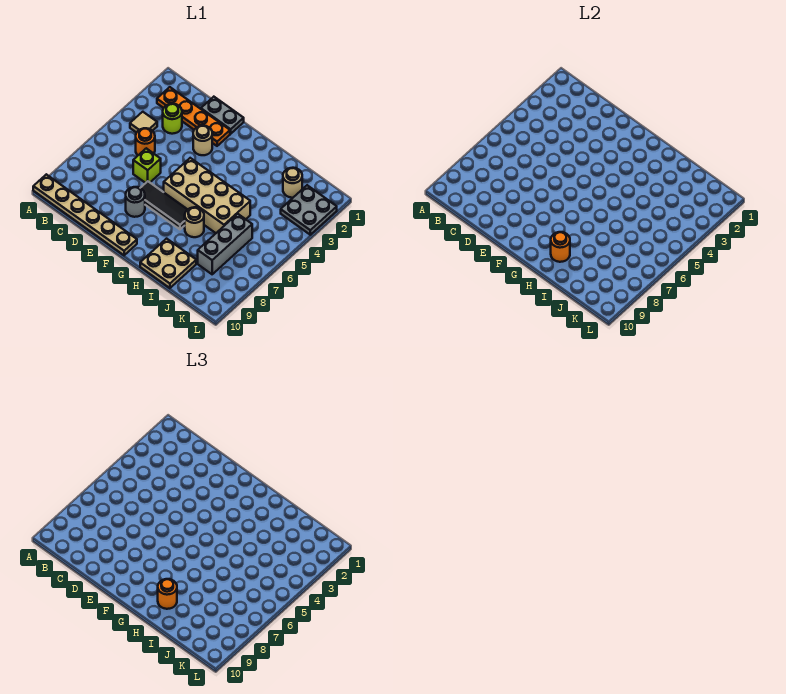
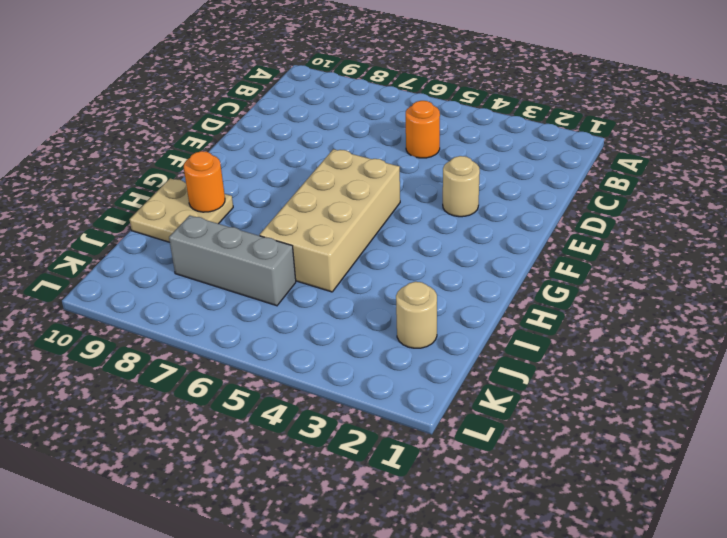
none -> tan 1x6 plate [33,174,137,255]
none -> orange 1x4 plate [157,87,230,146]
none -> tan 1x1 tile [130,112,157,133]

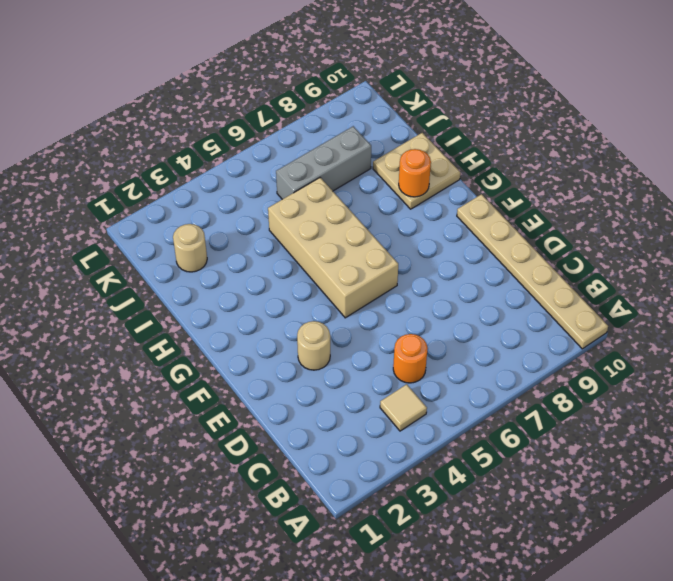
none -> orange 1x4 plate [157,87,230,146]
none -> lime 1x1 round brick [163,104,182,134]
none -> grey 1x2 plate [201,97,244,134]

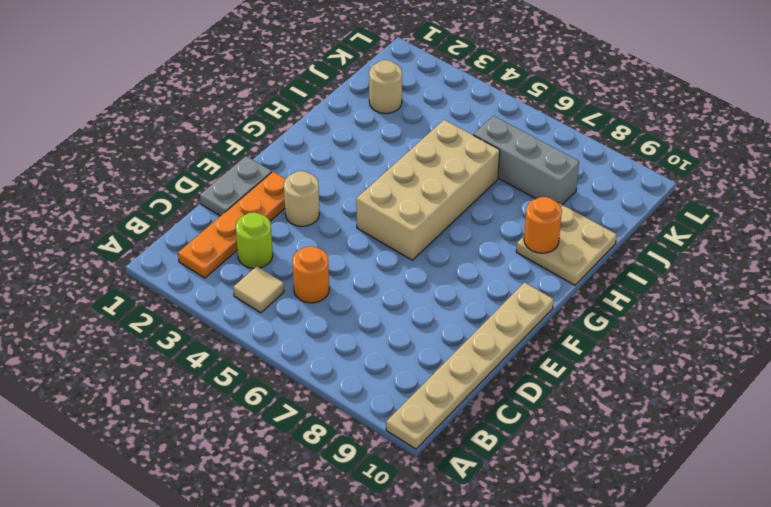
none -> lime 1x1 brick [133,148,161,183]
none -> black 1x3 tile [141,181,188,229]
none -> grey 1x1 round brick [126,187,145,217]

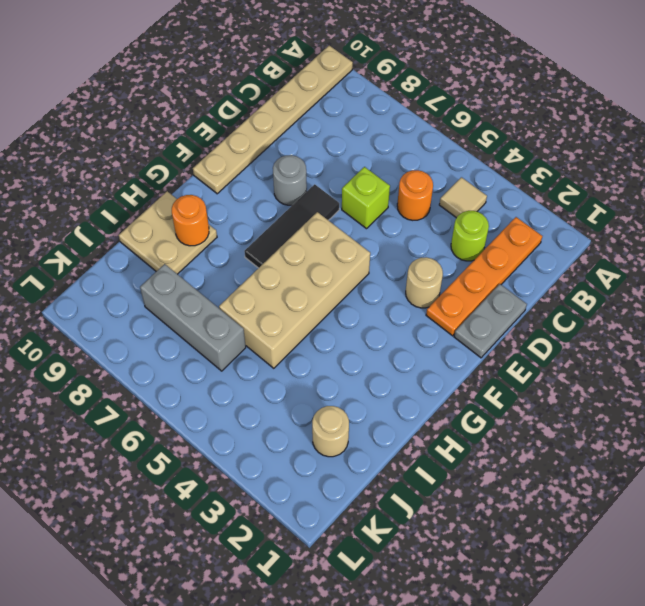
none -> tan 1x1 round brick [185,207,204,237]
none -> grey 2x2 plate [281,185,337,235]
none -> orange 1x1 round brick [158,579,177,609]

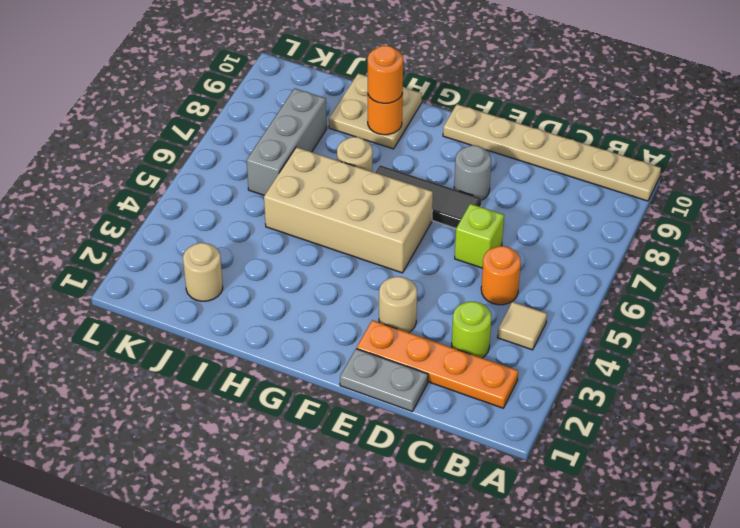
none -> grey 2x2 plate [281,185,337,235]

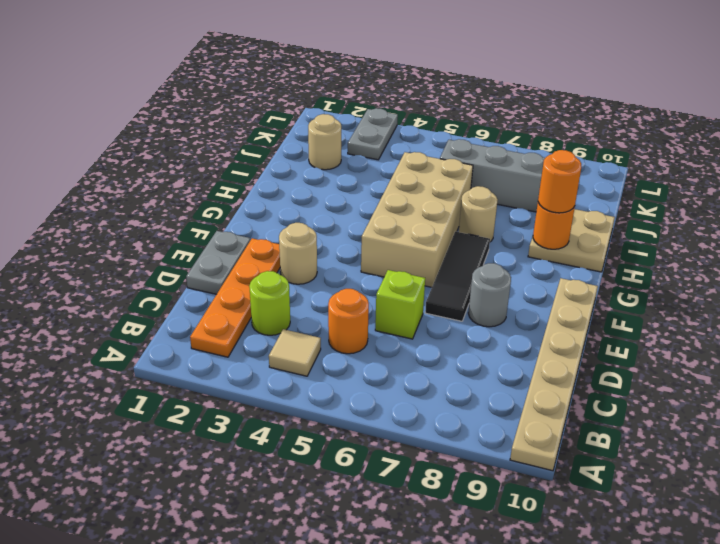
grey 1x2 plate [348,108,398,160] -> grey 2x2 plate [281,185,337,235]

